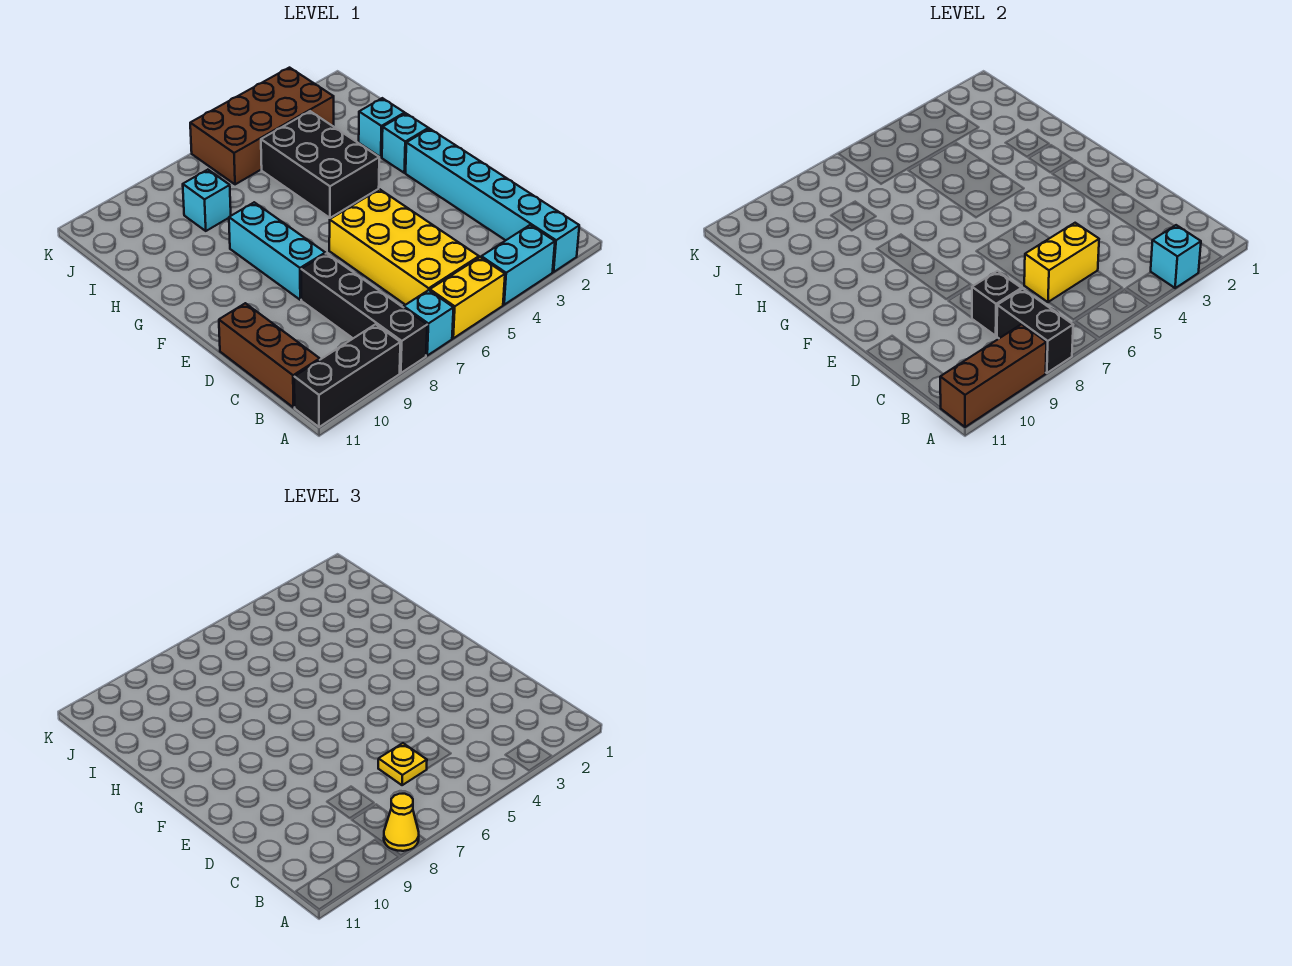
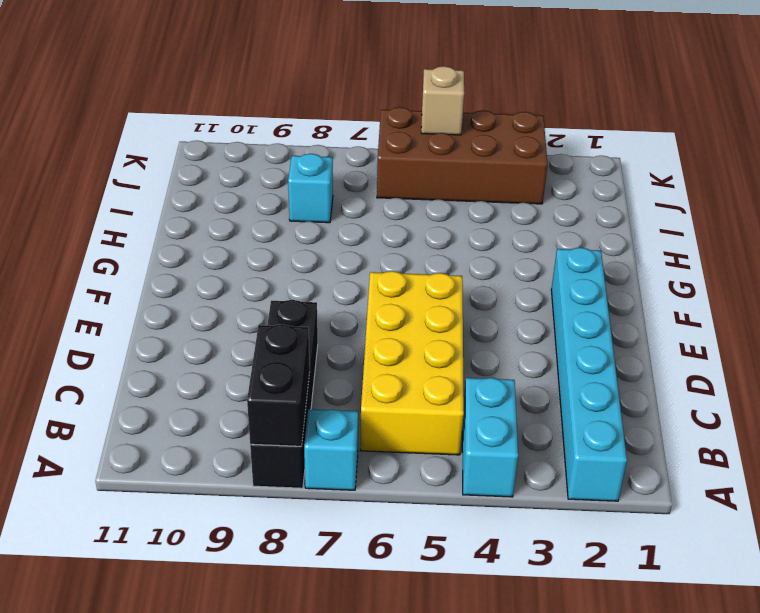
cyan 1x2 brick [462,378,518,497] -> cyan 1x2 brick turned to [481,225,555,305]
tan 1x1 brick [421,66,464,135] -> none
none -> yellow 1x2 brick [430,257,505,338]
none -> black 1x3 brick [294,324,400,427]
none -> brown 1x3 brick [219,303,320,407]

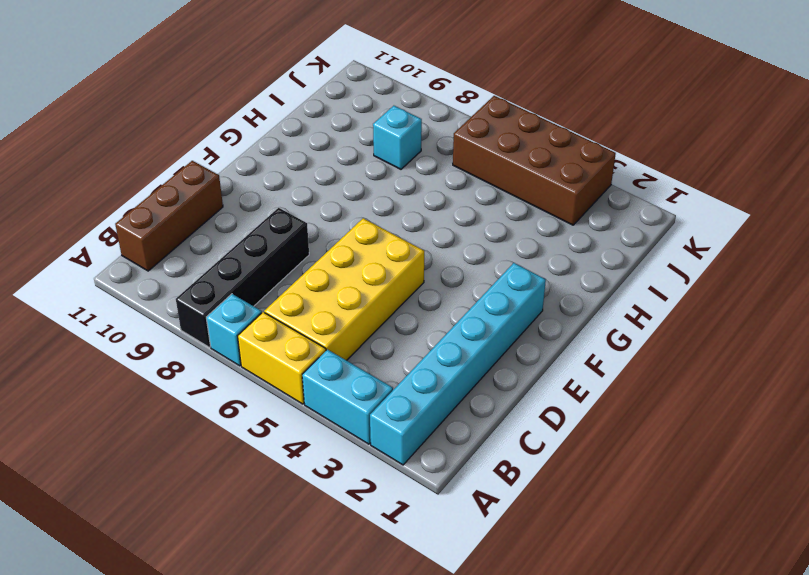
none -> black 1x3 brick [294,324,400,427]
none -> cyan 1x3 brick [229,202,325,300]
none -> cyan 1x1 brick [382,113,428,173]

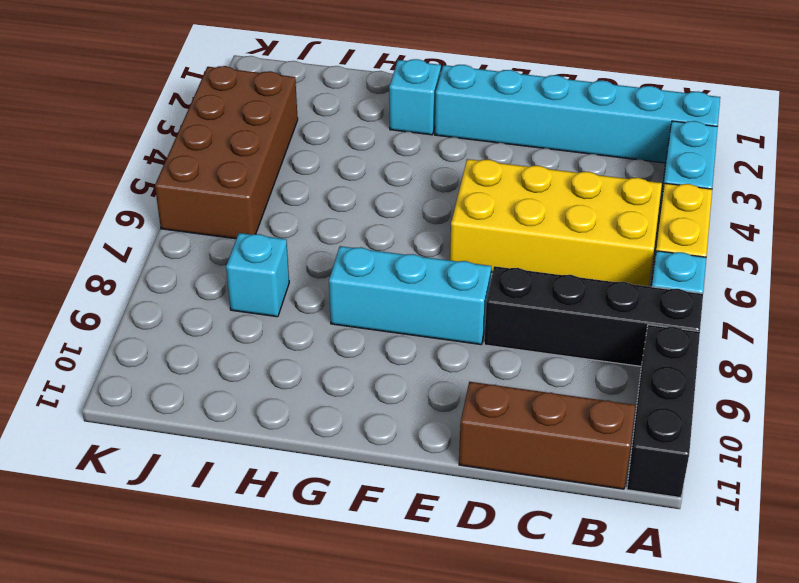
none -> black 2x3 brick [261,111,379,218]
none -> cyan 1x1 brick [359,98,405,157]
none -> cyan 1x1 brick [1151,225,1201,288]

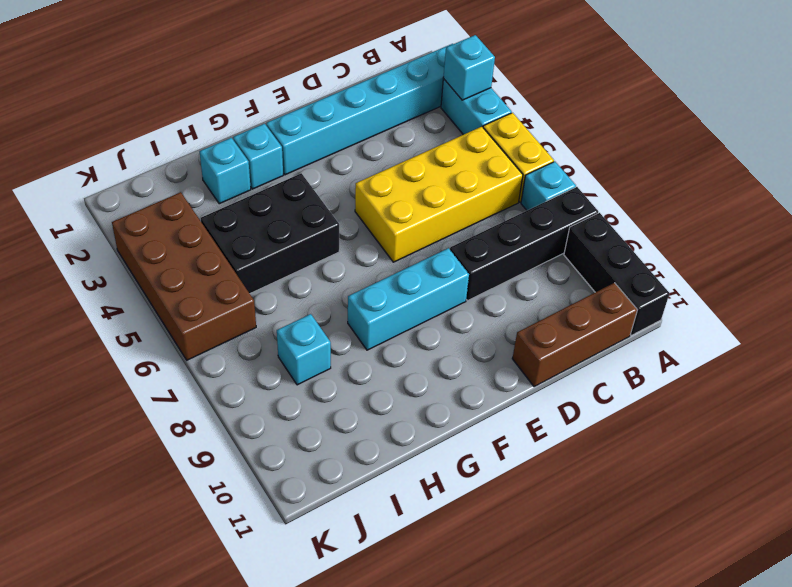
none -> black 1x2 brick [997,289,1073,373]
none -> brown 1x3 brick [940,324,1046,427]
none -> yellow 1x2 brick [1024,223,1099,302]

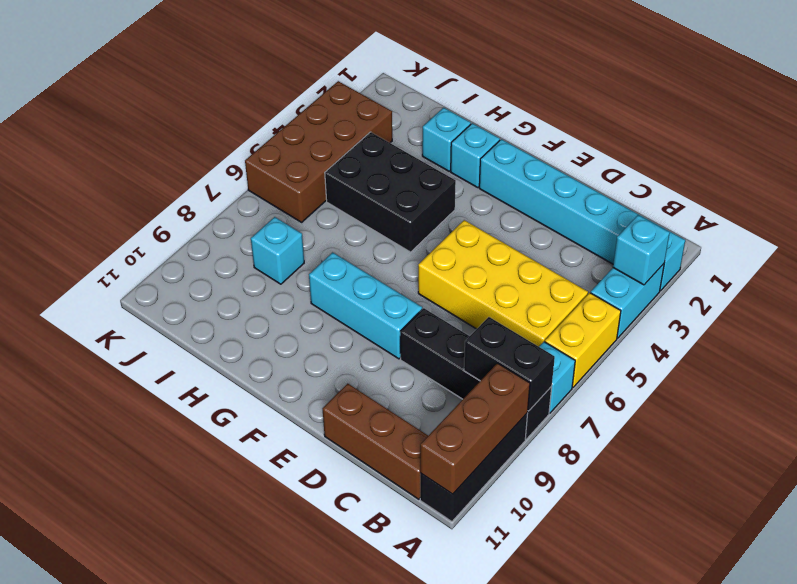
none -> yellow 1x2 brick [1024,223,1099,302]
none -> black 1x1 brick [972,271,1021,336]
none -> yellow 1x1 cone [384,794,419,851]

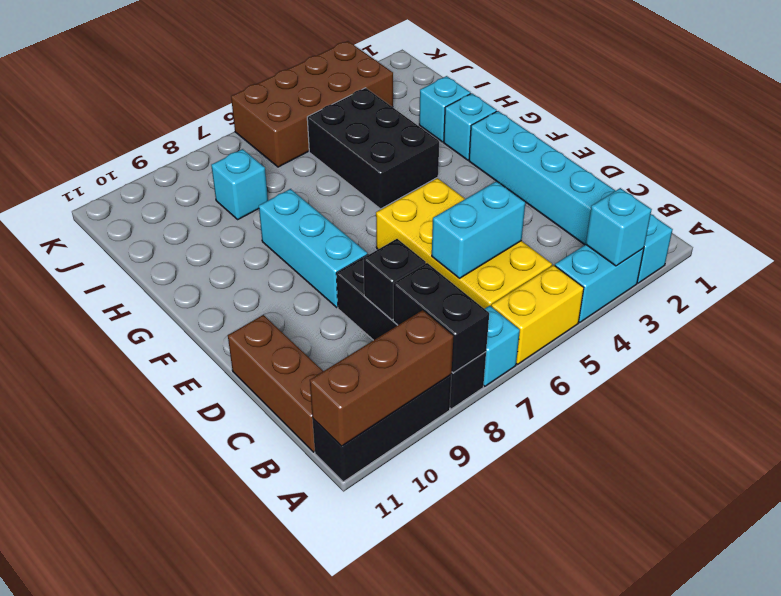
cyan 1x2 brick [432,181,525,278] -> yellow 1x2 brick [1024,223,1099,302]
none -> yellow 1x1 cone [384,794,419,851]
none -> yellow 1x1 plate [378,743,427,785]

